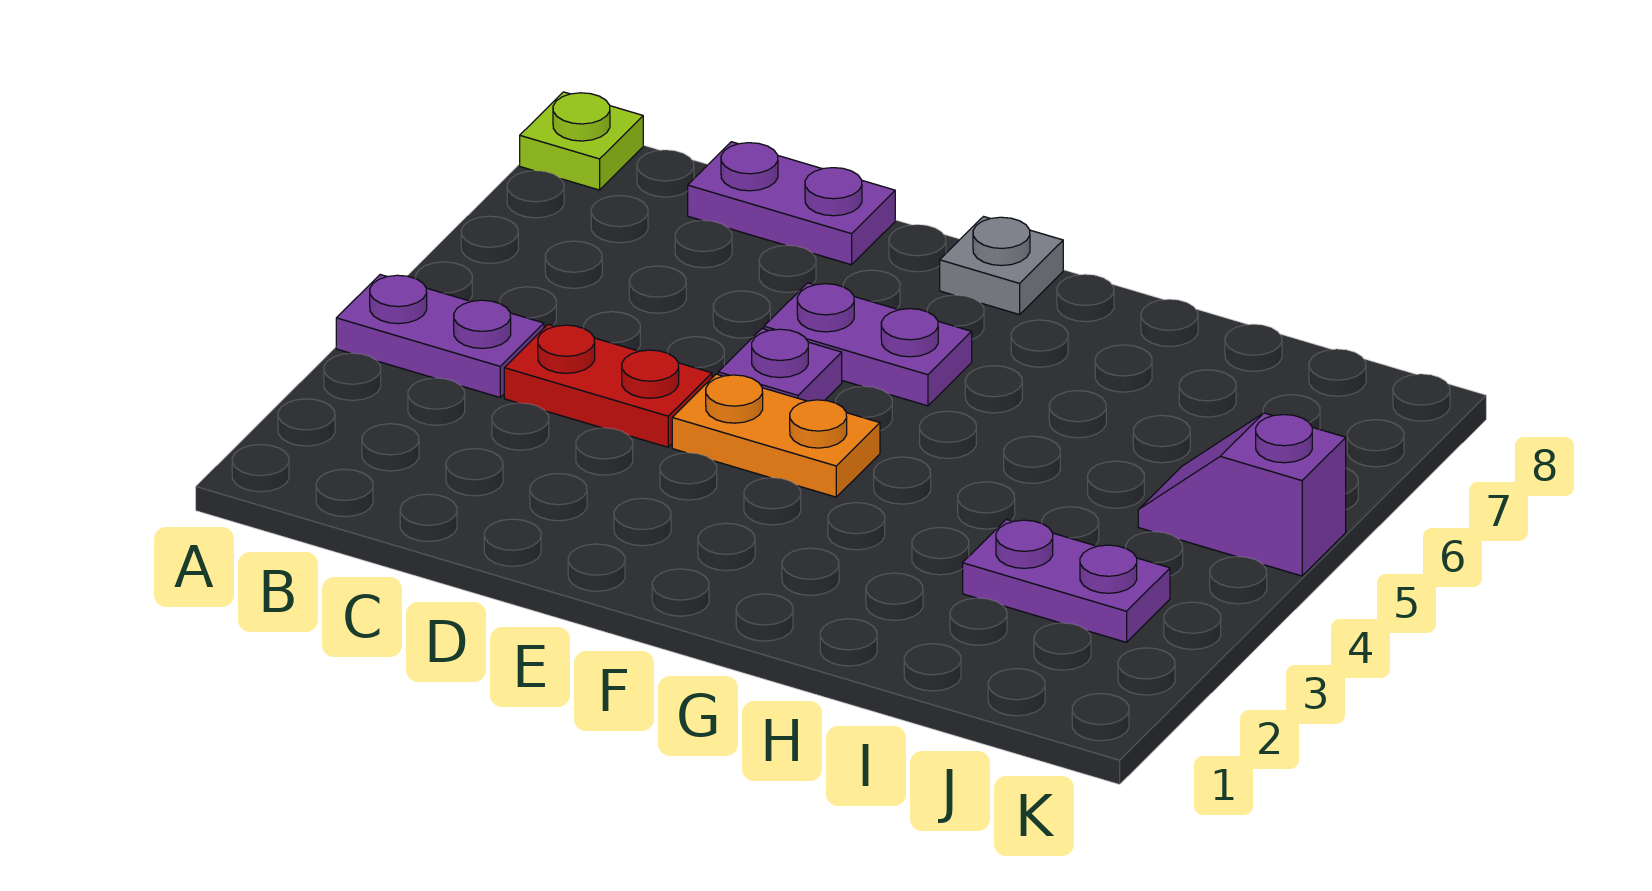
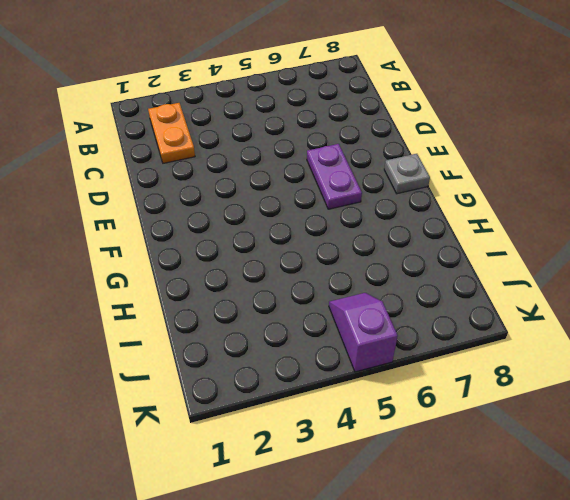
orange 1x2 plate [148,103,195,163] -> orange 1x2 plate moved to [672,374,880,497]
none -> purple 1x2 plate [336,275,544,397]
none -> lime 1x1 plate [520,92,643,190]

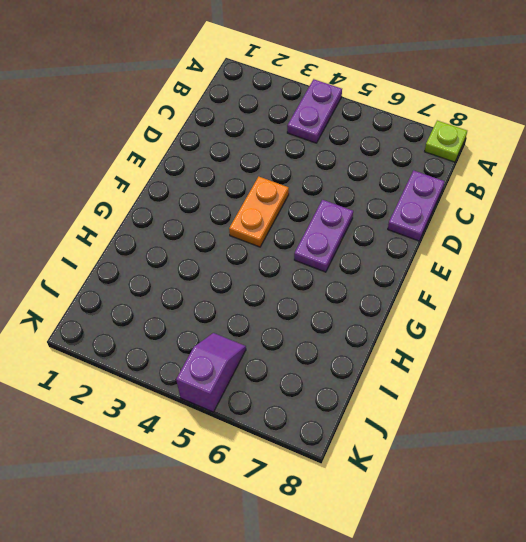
none -> red 1x2 plate [504,324,712,447]
none -> purple 1x1 plate [718,329,842,401]

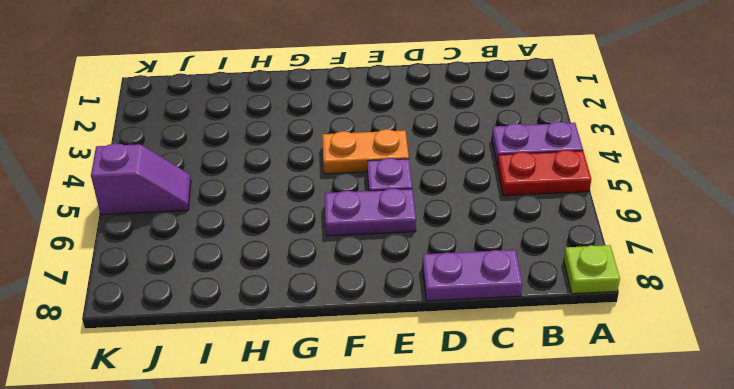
red 1x2 plate [497,150,591,196] -> red 1x2 plate moved to [504,324,712,447]
none -> grey 1x1 plate [940,217,1063,315]
none -> purple 1x2 plate [963,519,1170,642]

